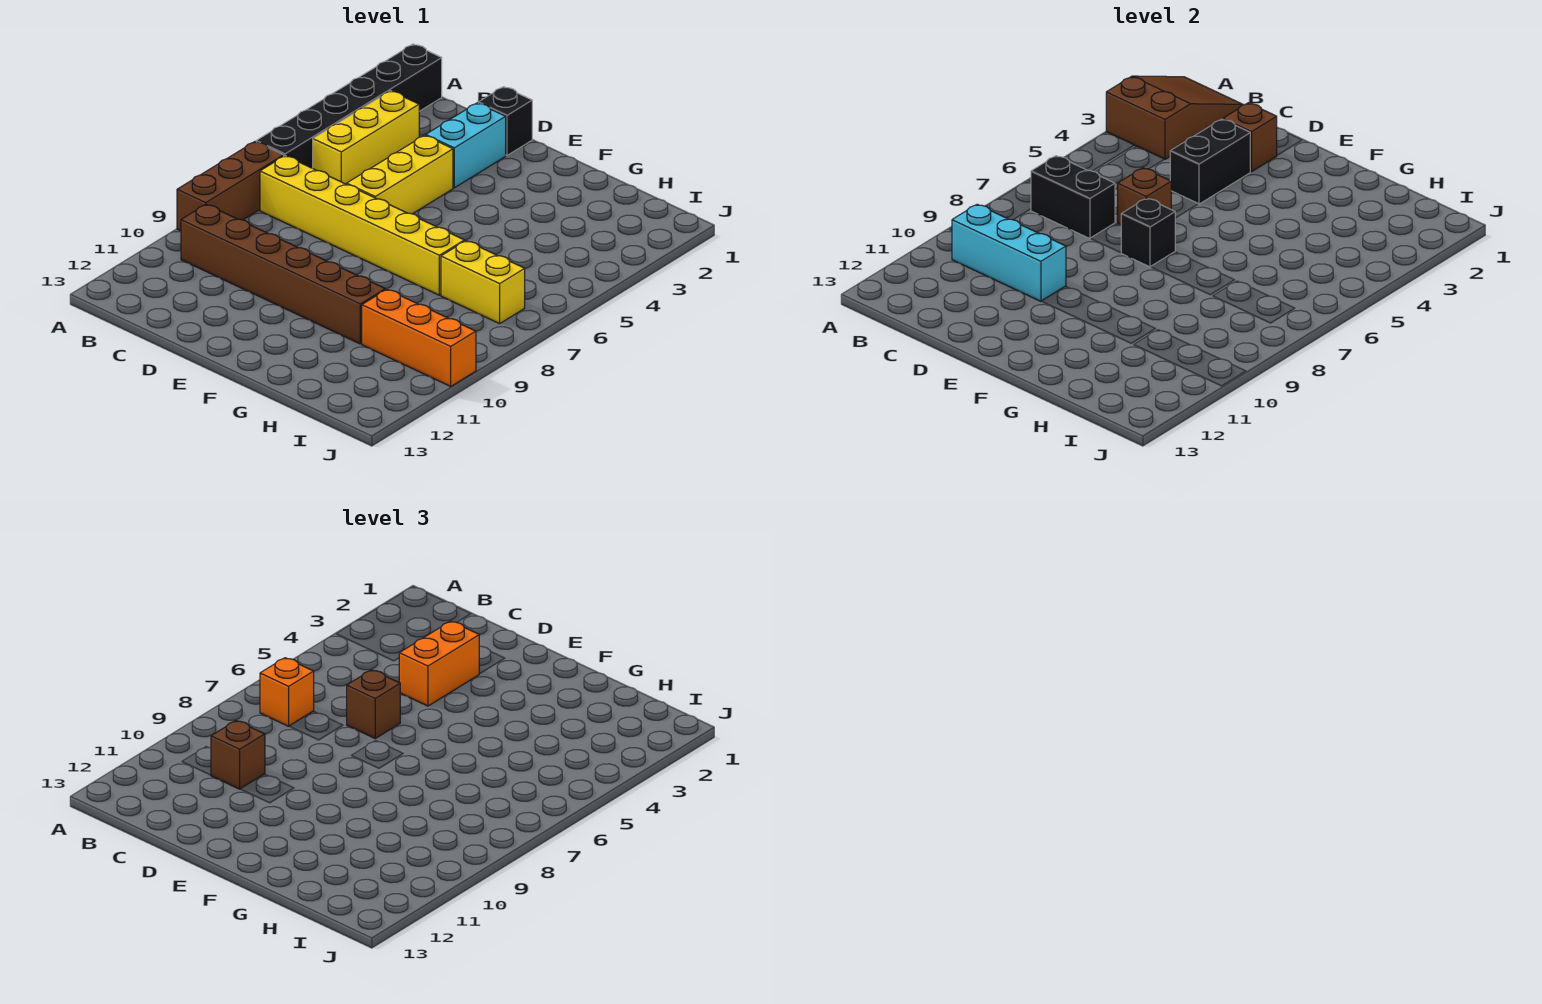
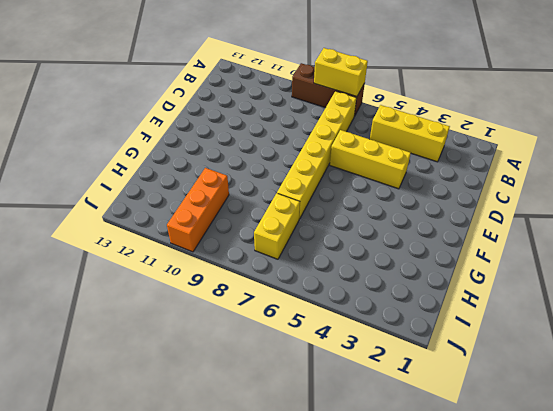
yellow 1x2 brick [314,48,368,97] -> none
none -> black 1x6 brick [256,44,442,168]
none -> brown 1x6 brick [181,204,385,344]
none -> black 1x1 brick [478,87,532,155]

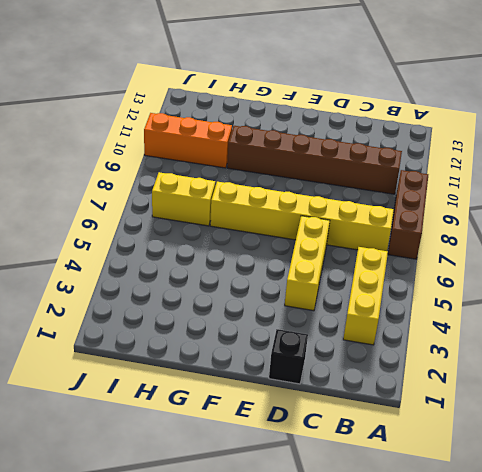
none -> black 1x6 brick [256,44,442,168]
none -> cyan 1x2 brick [426,103,506,188]
none -> brown 2x3 slope [1106,76,1243,159]

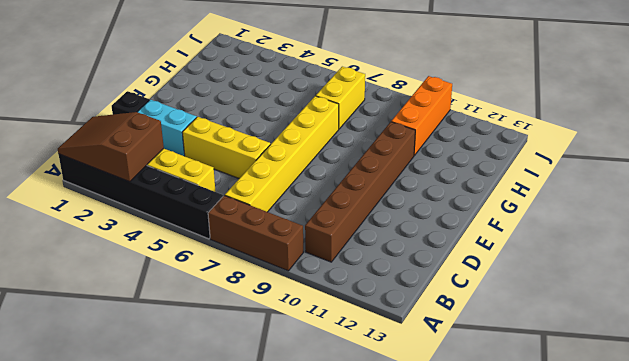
none -> black 1x2 brick [1031,156,1115,239]
none -> cyan 1x3 brick [952,204,1066,301]
none -> brown 1x1 brick [1223,103,1277,172]

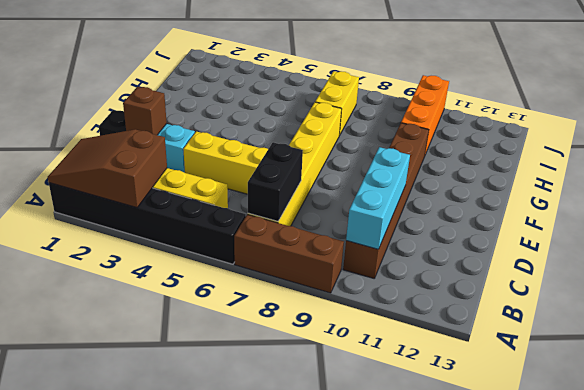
none -> black 1x2 brick [1170,119,1250,204]
none -> brown 1x1 brick [1118,168,1171,225]
none -> black 1x1 brick [1121,198,1175,267]

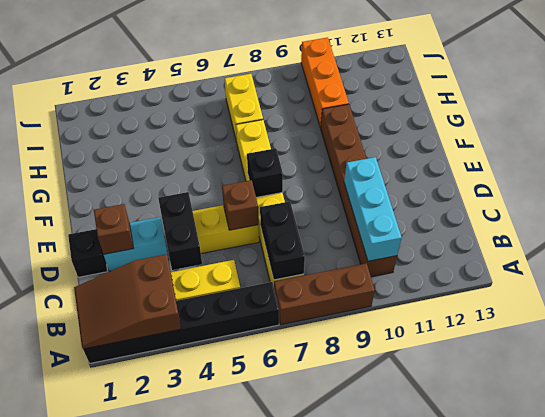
black 1x2 brick [158,192,202,270] -> black 1x2 brick turned to [1170,119,1250,204]
none -> orange 1x1 brick [260,658,314,726]
none -> brown 1x1 brick [211,721,265,789]
none -> orange 1x2 brick [399,621,479,706]

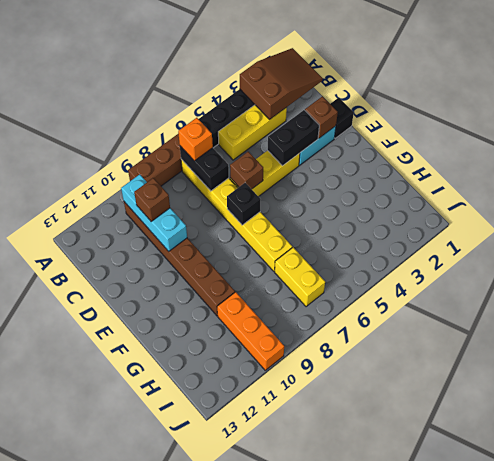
none -> orange 1x2 brick [399,621,479,706]
none -> brown 1x1 brick [347,670,400,738]

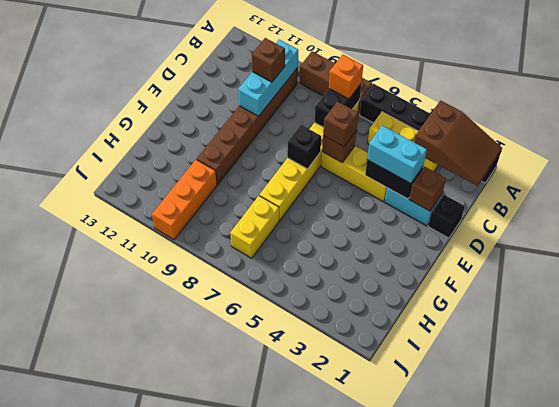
cyan 1x2 brick [367,125,427,183] -> orange 1x2 brick [399,621,479,706]

